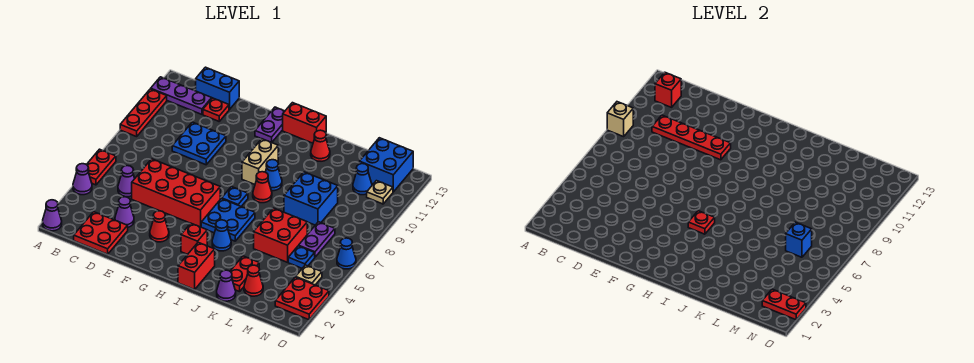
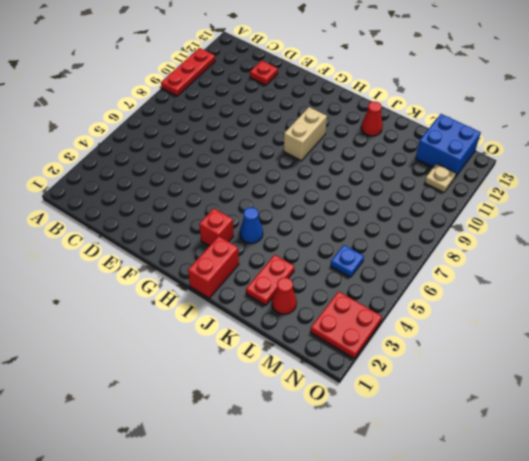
none -> purple 1x1 cone [43,200,62,231]
none -> purple 1x1 cone [73,164,92,195]
none -> red 1x2 plate [87,149,116,185]
none -> purple 1x3 plate [151,77,212,114]

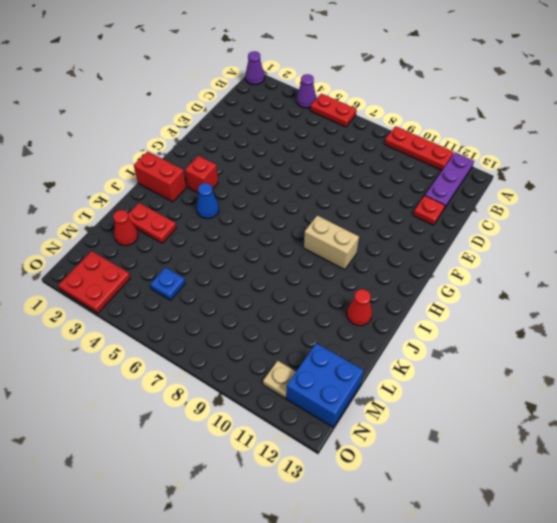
none -> red 2x2 plate [74,212,128,254]
none -> purple 1x1 cone [118,166,135,197]
none -> blue 1x2 brick [196,67,239,110]
none -> purple 1x1 cone [115,197,134,227]

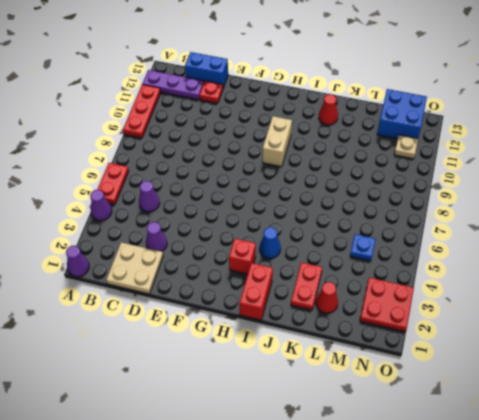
tan 2x2 plate [106,242,163,294] -> red 2x2 plate [74,212,128,254]
none -> red 2x4 brick [132,159,220,227]
none -> blue 2x2 plate [172,122,226,165]
none -> red 1x1 cone [150,211,169,242]
none -> purple 1x2 plate [255,107,285,142]

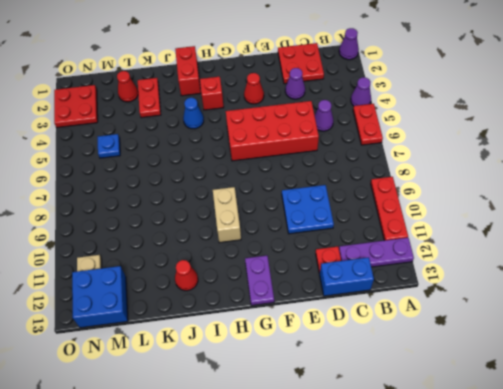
none -> blue 2x2 plate [201,199,255,241]
none -> blue 1x1 plate [222,187,248,206]
none -> red 1x2 brick [283,103,326,143]
none -> red 1x1 cone [253,172,272,203]

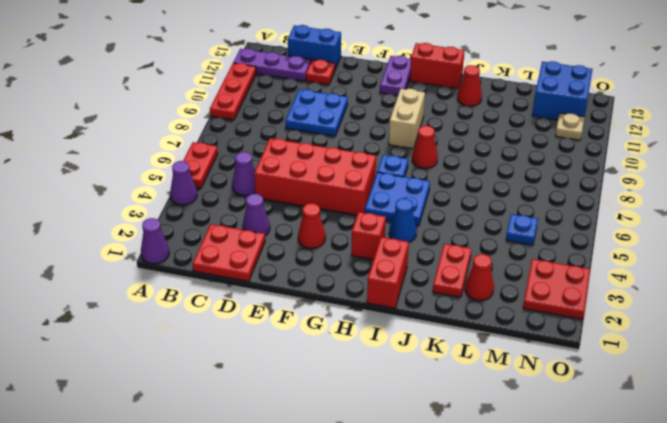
none -> blue 1x1 cone [266,160,282,191]
none -> purple 1x1 cone [217,270,236,301]
none -> red 2x2 brick [254,208,307,262]
none -> blue 2x2 brick [284,172,338,225]

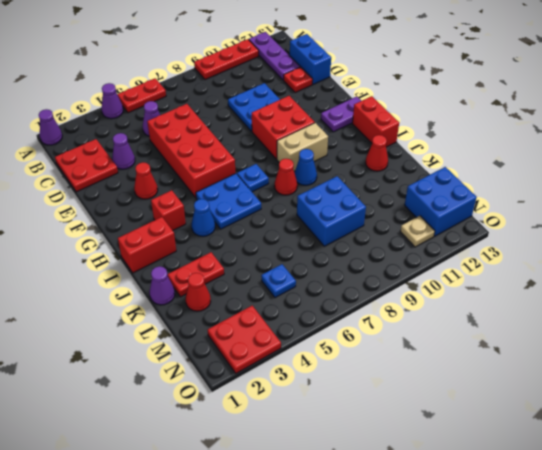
red 2x2 brick [252,96,315,159] -> red 2x2 brick moved to [254,208,307,262]
none -> purple 1x2 plate [299,222,335,257]
none -> blue 1x1 cone [353,164,372,195]
none -> tan 1x1 plate [296,265,322,285]
none -> blue 1x1 cone [337,238,356,269]

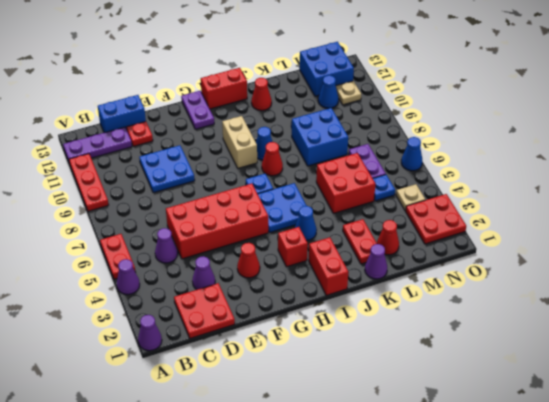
none -> tan 1x1 brick [607,102,633,137]
none -> red 1x1 brick [655,72,681,107]
none -> red 1x4 plate [652,115,731,160]
none -> red 1x1 plate [688,211,715,234]

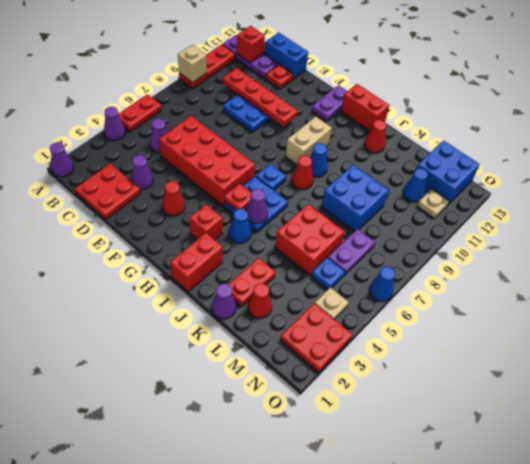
purple 1x1 cone [246,189,268,224] -> none
none -> blue 1x1 brick [786,222,812,257]
none -> red 1x2 plate [762,289,806,320]

